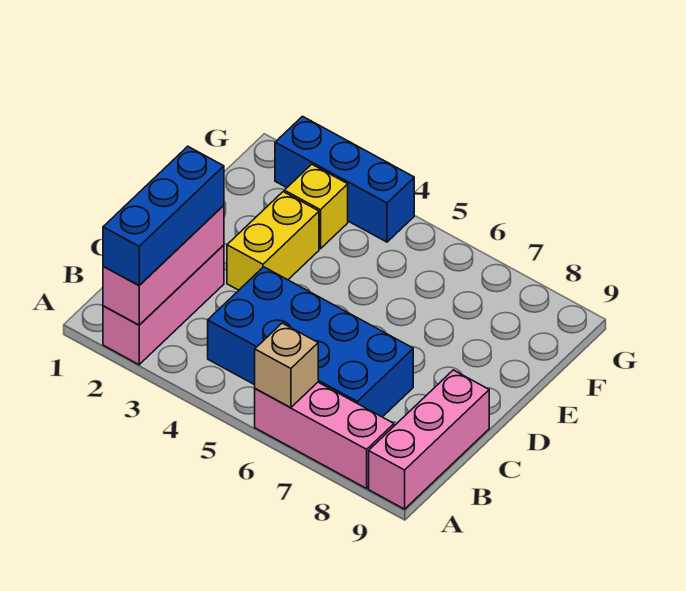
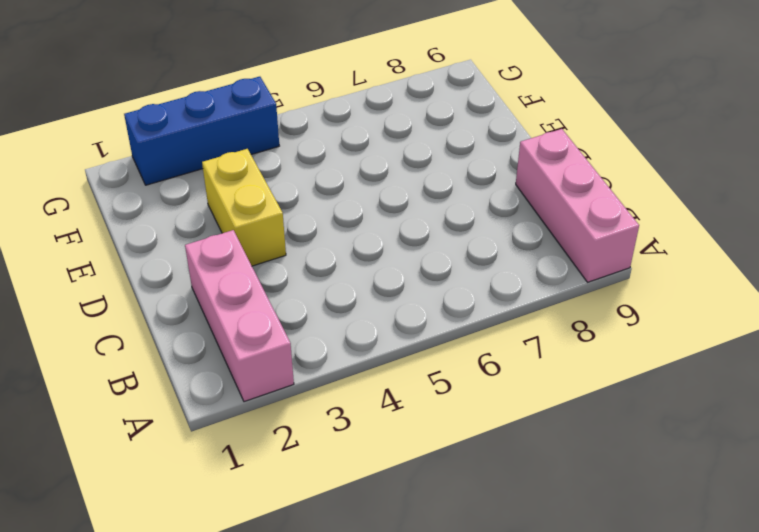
none -> pink 1x3 brick [255,382,394,488]
none -> blue 2x4 brick [208,267,413,417]

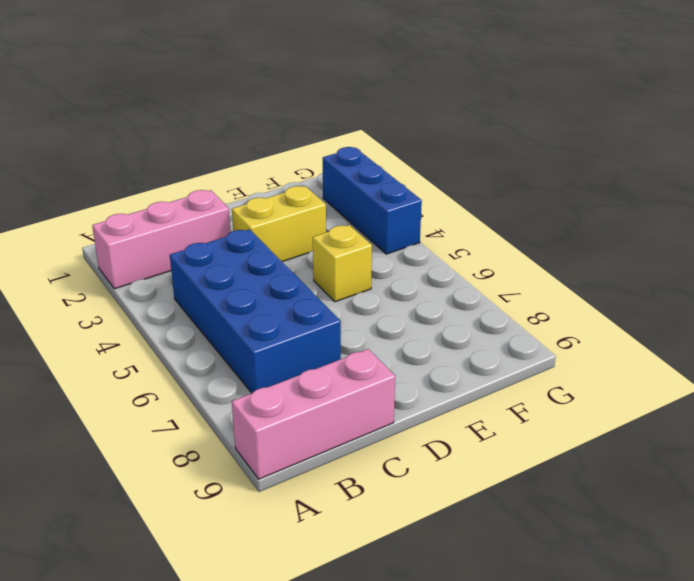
yellow 1x1 brick [313,225,372,302] -> yellow 1x1 brick moved to [284,164,348,249]
none -> pink 1x3 brick [255,382,394,488]
none -> pink 1x3 brick [103,205,224,325]

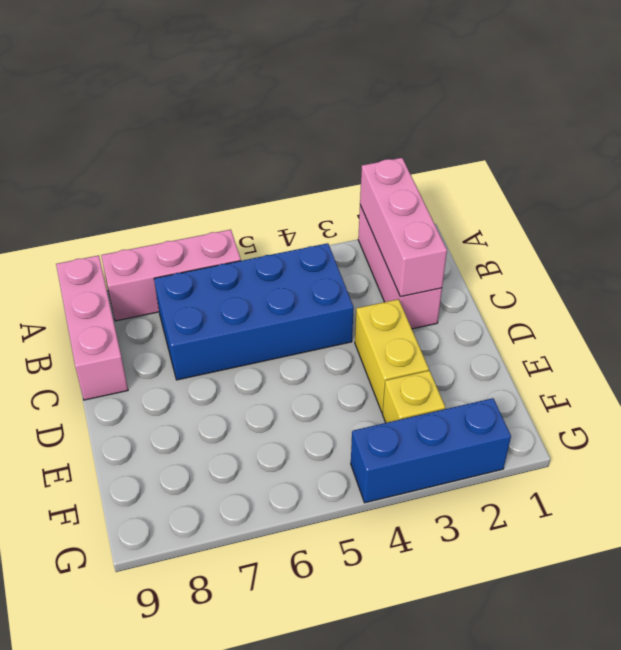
none -> tan 1x1 brick [255,323,318,408]
none -> blue 1x3 brick [103,146,224,285]

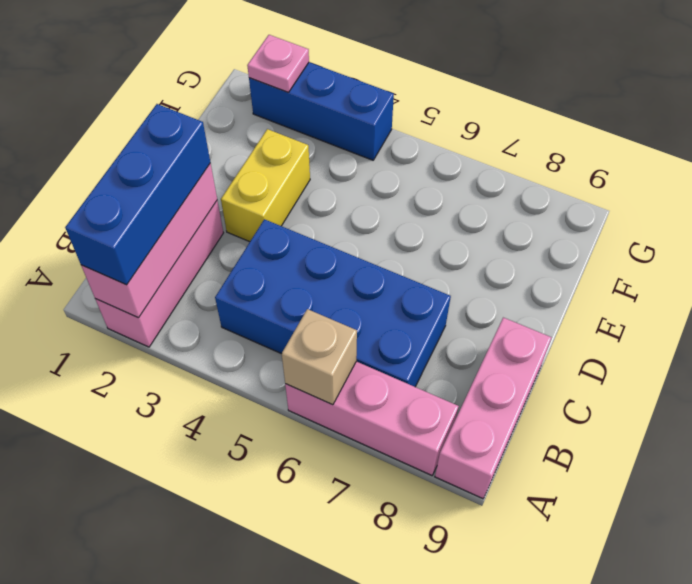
pink 1x1 plate [247,35,309,92] -> none
none -> yellow 1x1 brick [284,164,348,249]

